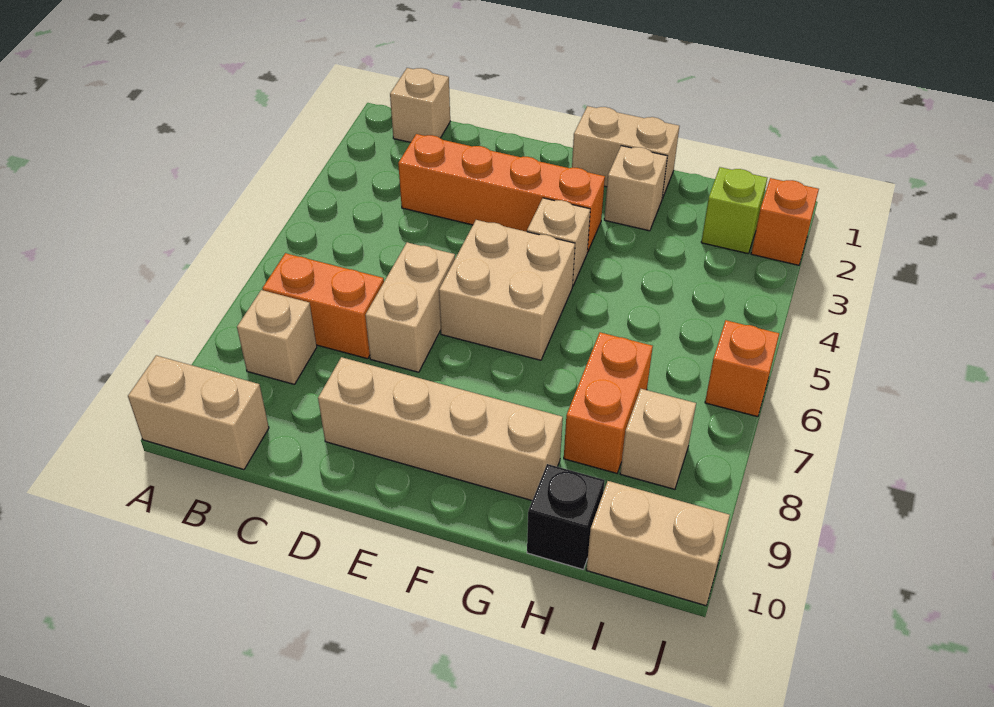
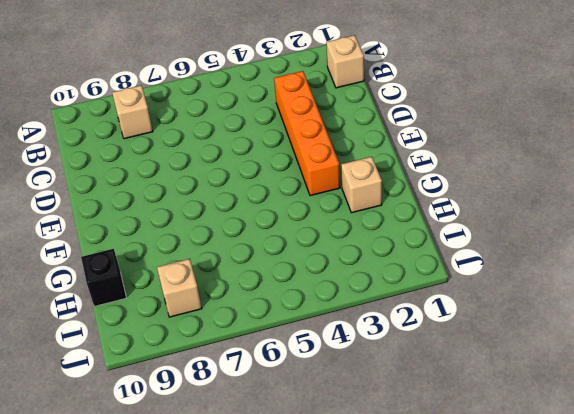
none -> tan 1x2 brick [128,355,269,470]
none -> orange 1x2 brick [262,253,384,359]
none -> tan 1x2 brick [365,242,455,372]

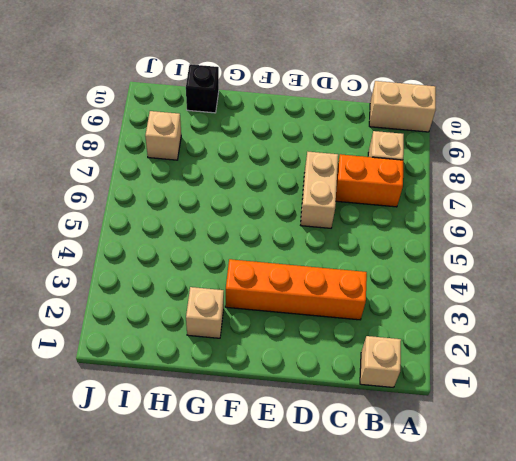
none -> tan 1x4 brick [318,357,563,500]
none -> tan 2x2 brick [439,220,575,360]
none -> tan 1x2 brick [572,106,679,199]

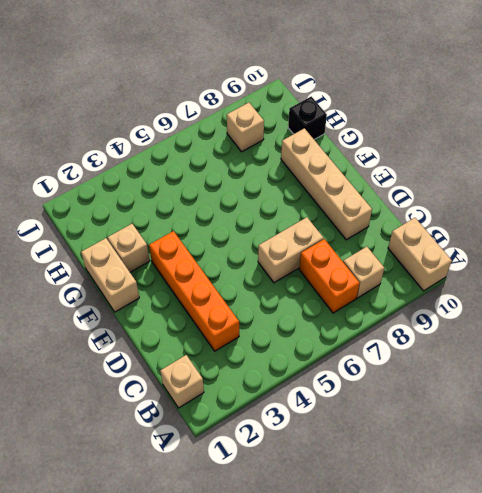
none -> tan 2x2 brick [439,220,575,360]
none -> tan 1x1 brick [527,198,590,286]
none -> orange 1x2 brick [564,332,653,473]

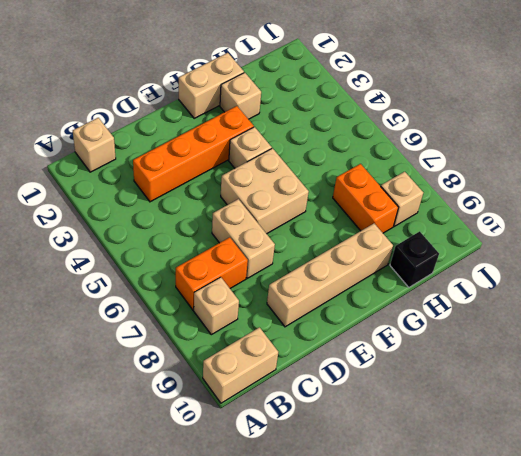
none -> lime 1x1 brick [701,167,767,254]
none -> tan 1x2 brick [587,481,730,606]
none -> orange 1x1 brick [751,178,819,265]

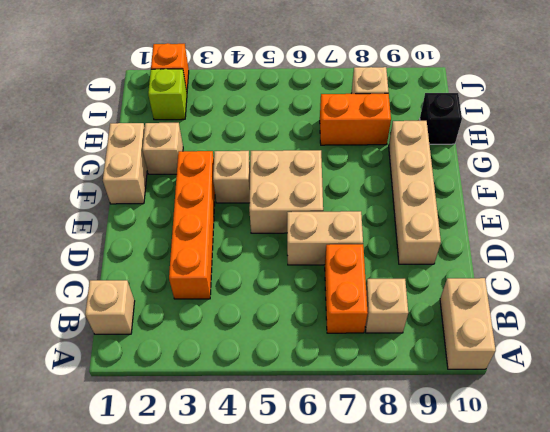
none -> tan 1x2 brick [587,481,730,606]
none -> orange 1x1 brick [705,320,779,417]

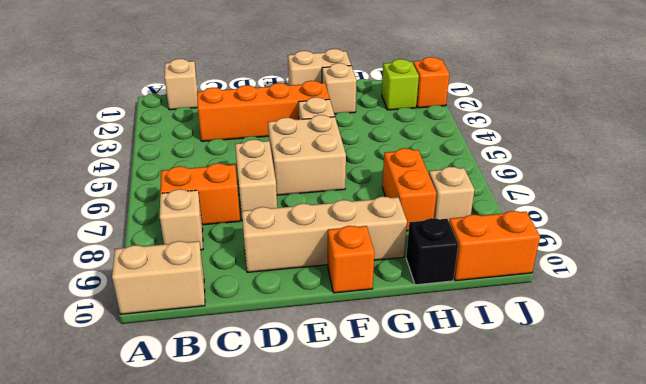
orange 1x1 brick [328,226,375,293] -> orange 1x1 brick moved to [705,320,779,417]
orange 1x2 brick [449,211,540,281] -> tan 1x2 brick [587,481,730,606]

